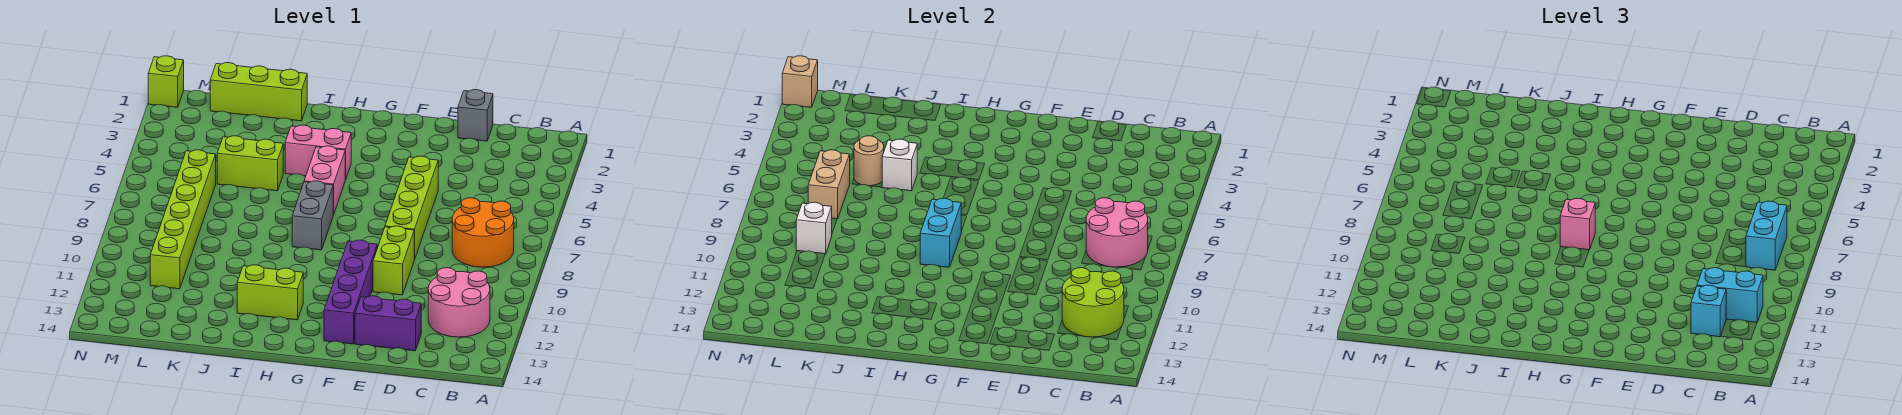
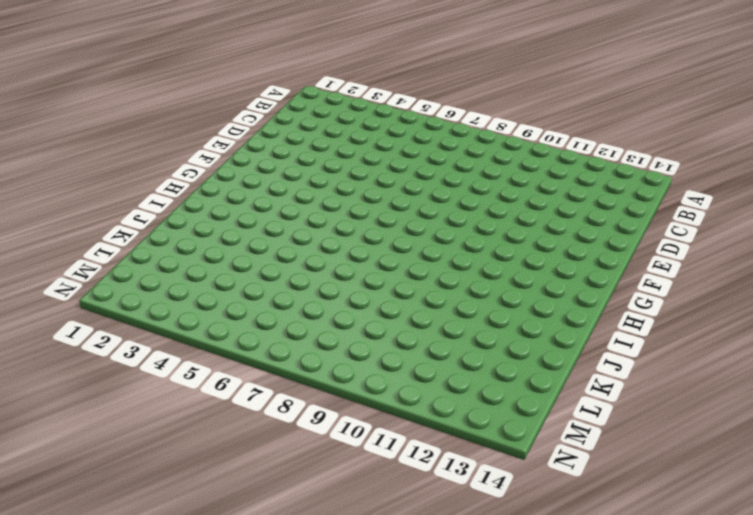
none -> orange 2x2 round brick [452,198,514,267]
none -> pink 2x2 round brick [428,268,490,337]
none -> grey 1x1 brick [458,90,493,141]

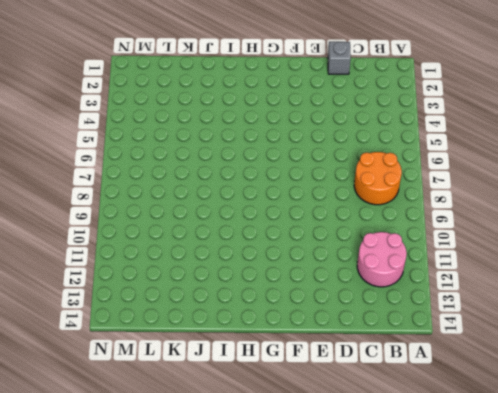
none -> purple 1x2 brick [355,296,421,351]
none -> lime 1x4 brick [385,156,438,260]
none -> lime 1x2 brick [373,226,414,295]

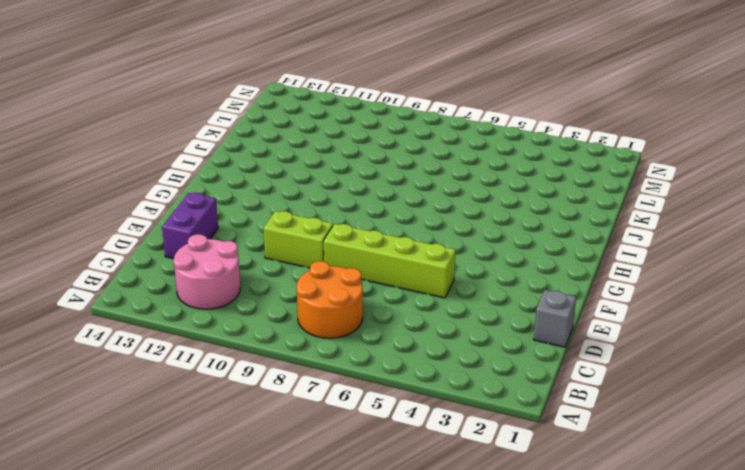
none -> purple 1x4 brick [324,240,377,344]
none -> pink 1x2 brick [285,125,351,180]
none -> pink 1x2 brick [304,146,345,215]

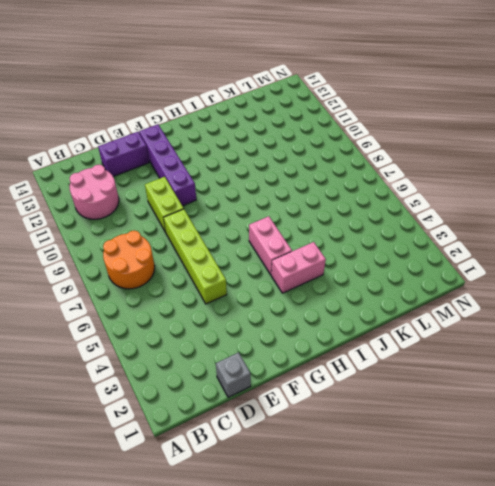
none -> grey 1x2 brick [292,181,333,250]
none -> lime 1x2 brick [237,265,303,320]
none -> lime 1x3 brick [210,63,307,121]

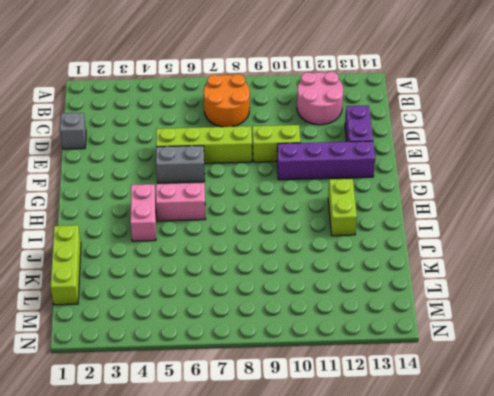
grey 1x2 brick [156,146,205,183] -> grey 1x2 brick moved to [292,181,333,250]
none -> lime 1x2 brick [217,136,283,191]
none -> lime 1x6 brick [150,150,216,289]
none -> lime 1x1 brick [148,56,184,107]

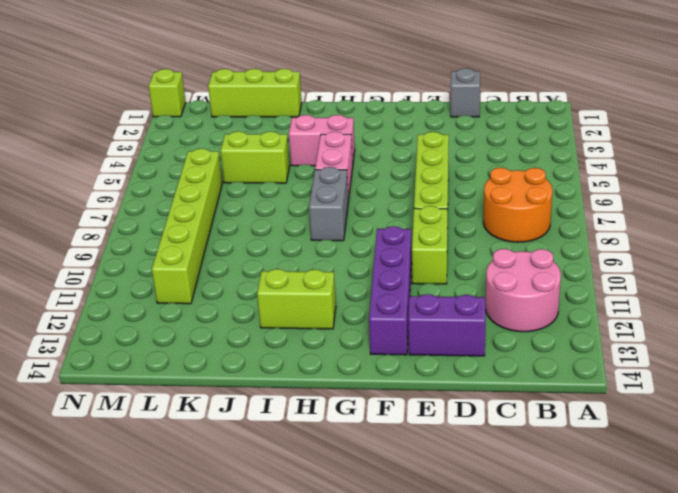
none -> pink 2x2 round brick [1086,198,1148,267]
none -> lime 2x2 round brick [1062,268,1124,337]
none -> cyan 1x2 brick [920,198,961,267]

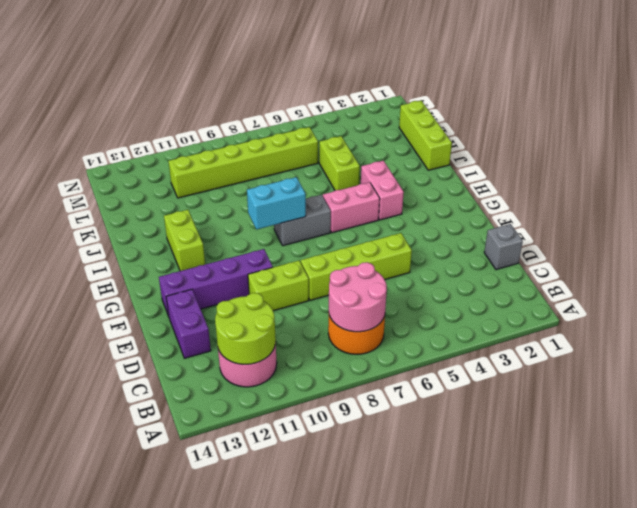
none -> lime 1x1 brick [148,56,184,107]
none -> white 1x1 brick [882,139,917,191]
none -> tan 1x1 round brick [854,136,884,186]

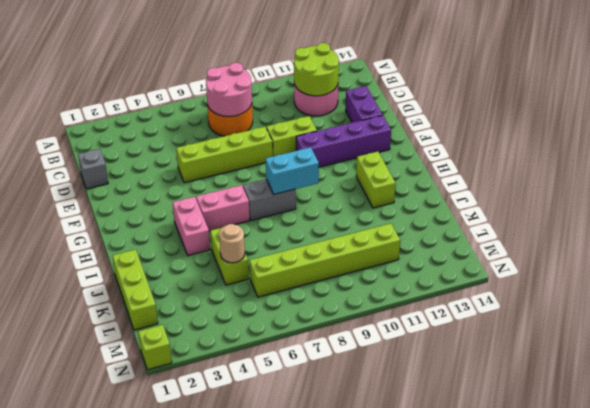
none -> white 1x1 brick [882,139,917,191]
none -> tan 1x2 brick [808,150,850,219]
none -> white 1x1 brick [796,202,832,254]

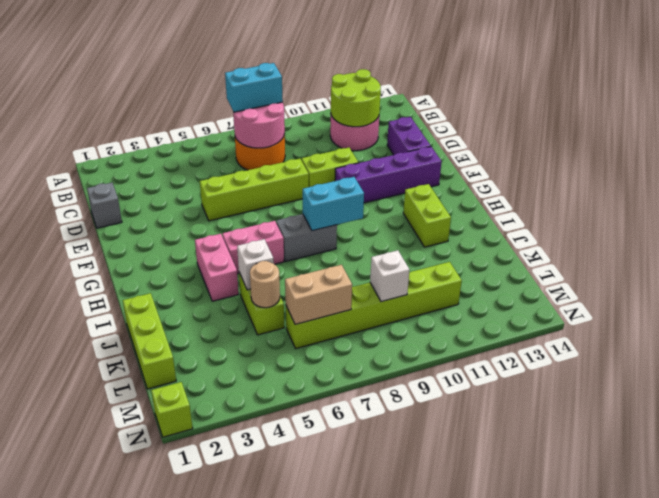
none -> tan 1x1 brick [782,56,818,107]
none -> cyan 1x2 brick [1697,268,1763,322]
none -> cyan 1x1 brick [1691,285,1726,337]

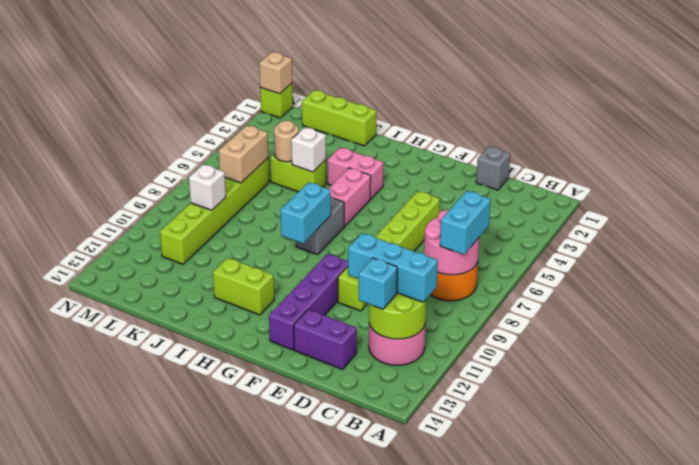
cyan 1x3 brick [348,233,438,302] -> cyan 1x2 brick [1697,268,1763,322]
none -> pink 1x1 brick [1560,198,1595,250]

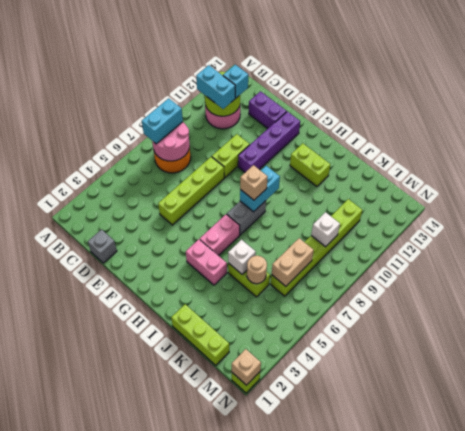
tan 1x1 brick [240,165,268,200] -> pink 1x1 brick [1560,198,1595,250]

